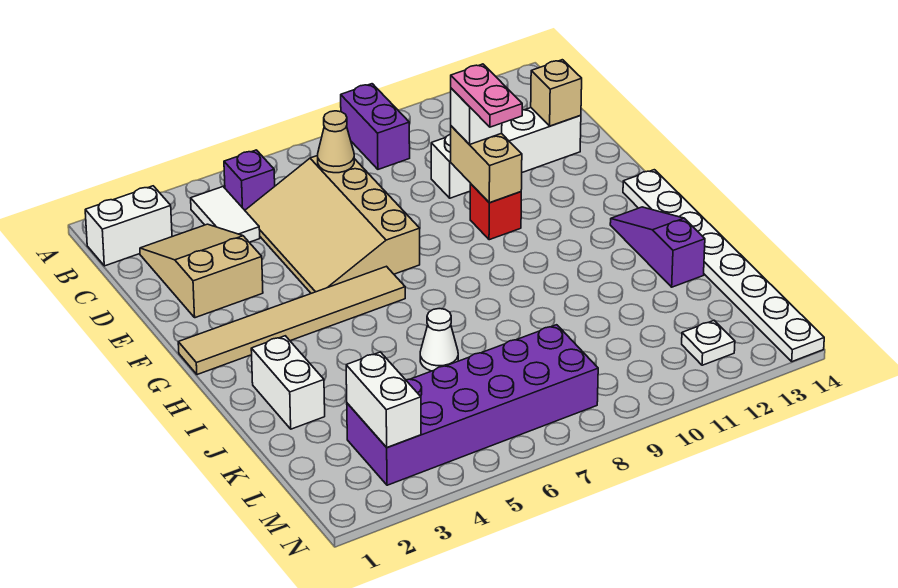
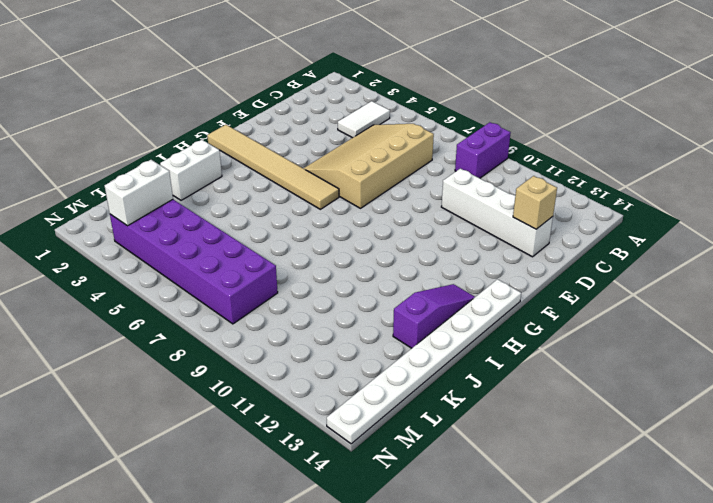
none -> white 1x2 brick [85,186,172,266]
none -> purple 1x1 brick [224,150,275,210]
none -> tan 2x3 slope [140,224,263,318]

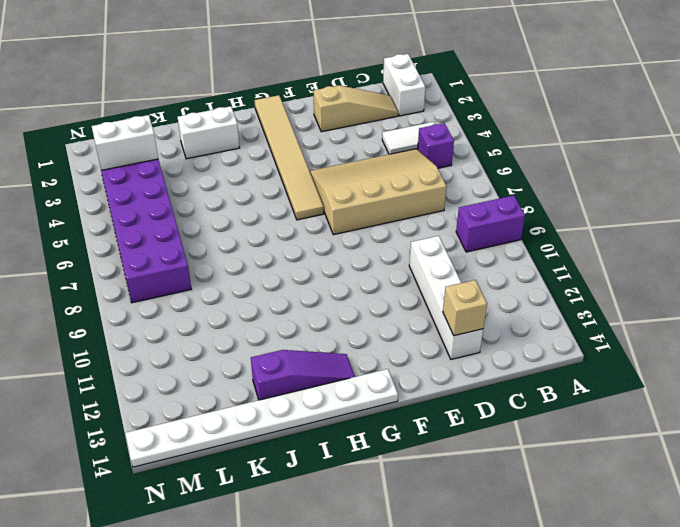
tan 1x3 slope [314,85,398,132] -> tan 2x3 slope [140,224,263,318]
none -> red 1x1 brick [470,184,521,240]
none -> white 1x1 cone [420,309,458,371]
none -> white 1x1 plate [682,320,735,365]

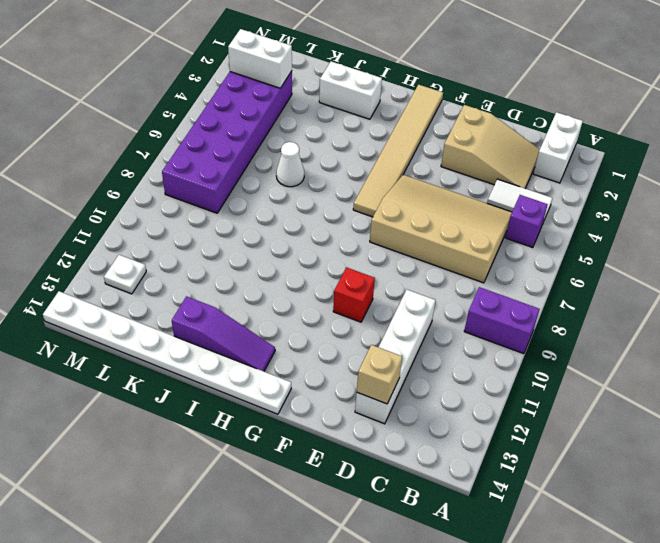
none -> tan 1x1 cone [318,111,354,173]
none -> tan 1x2 brick [451,126,522,203]
none -> white 1x1 brick [451,88,502,145]

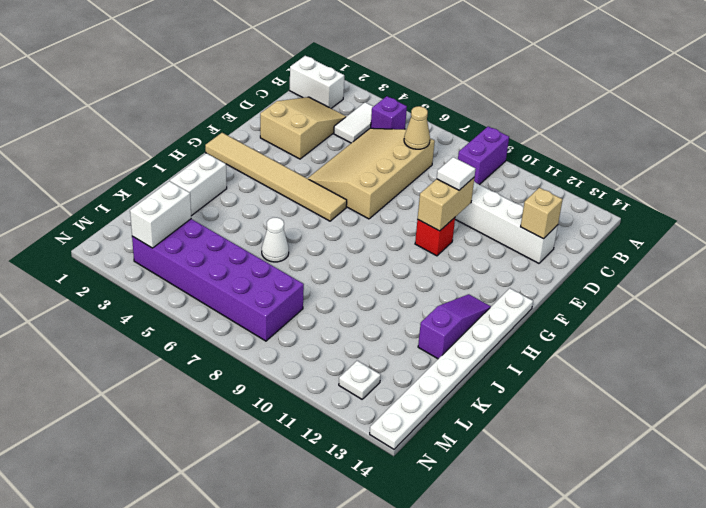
white 1x1 tile [437,157,475,190] -> white 1x1 brick [451,88,502,145]
none -> pink 1x2 plate [451,64,522,127]

